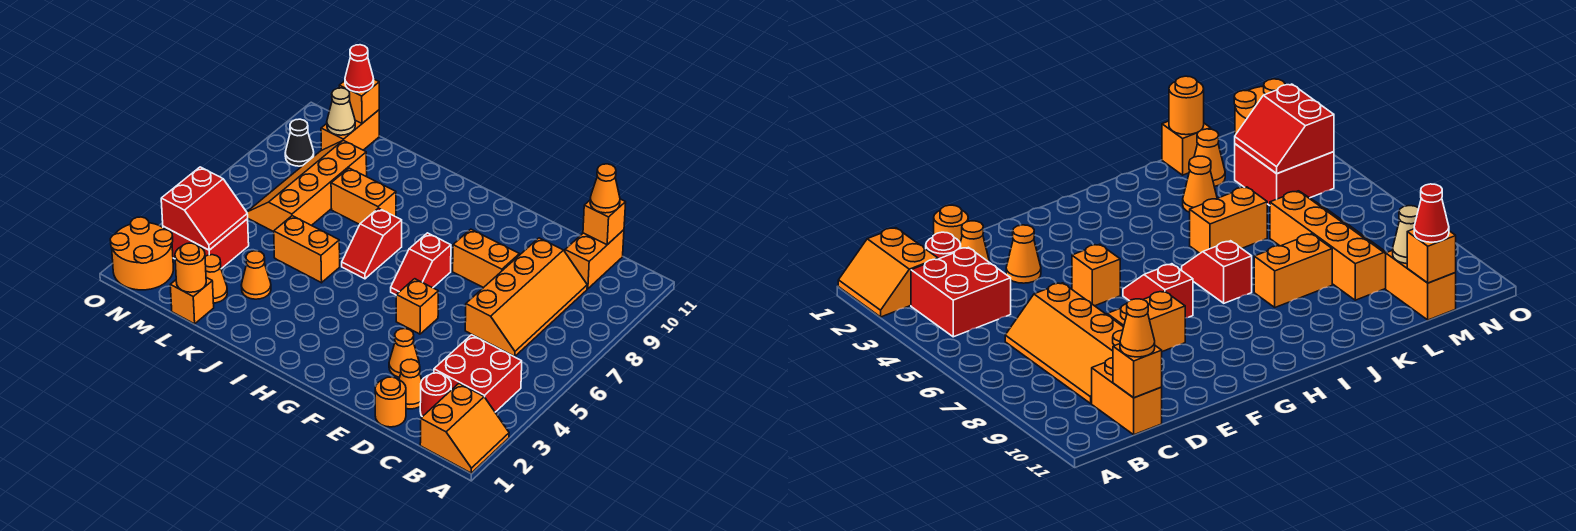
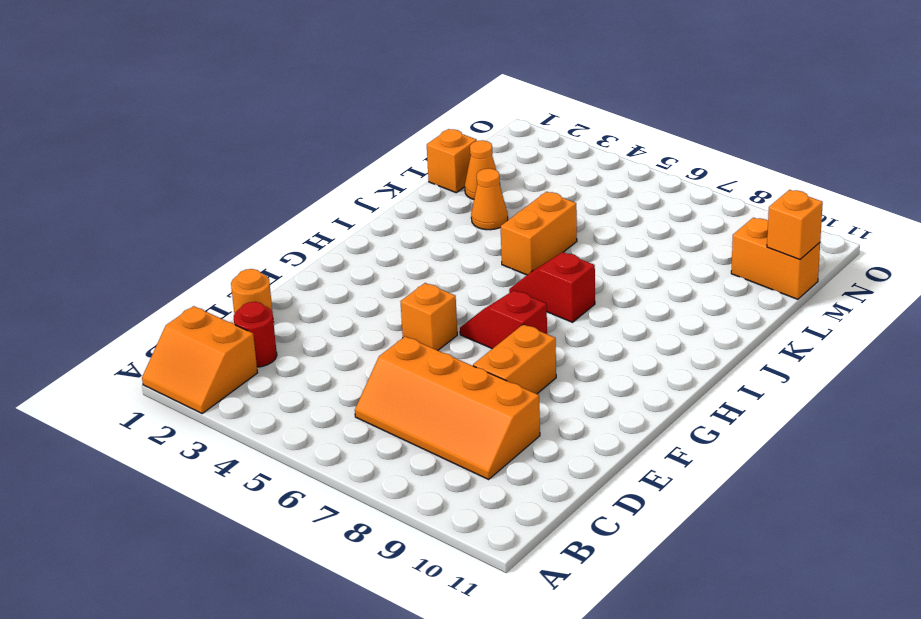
none -> red 2x2 brick [434,335,522,412]
none -> orange 1x2 brick [565,230,624,289]
none -> orange 1x1 cone [399,359,422,409]

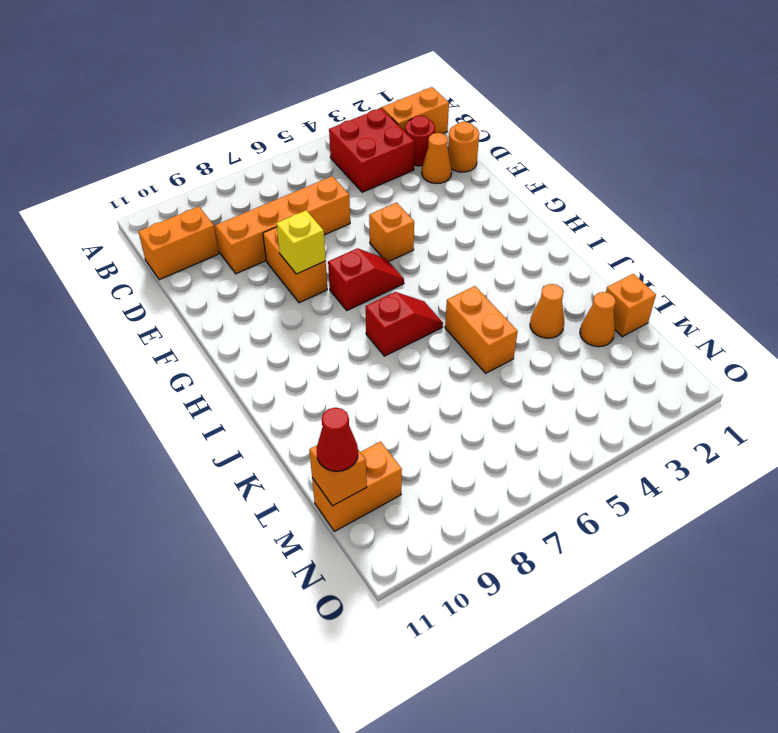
yellow 1x1 brick [276,210,326,274] -> none
none -> orange 1x1 cone [389,329,419,377]
none -> orange 1x2 brick [331,168,396,224]
none -> orange 2x4 slope [247,140,367,232]

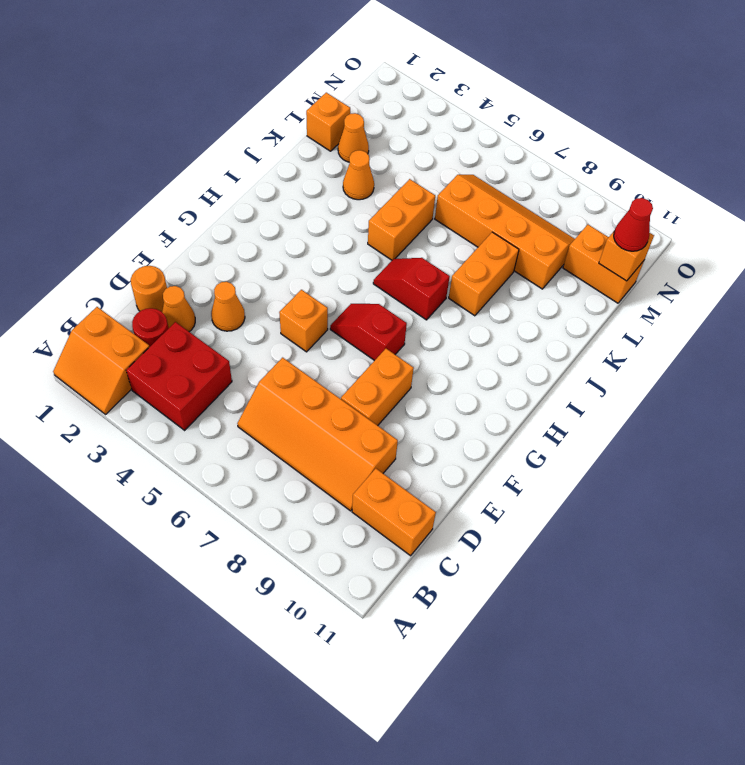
none -> red 2x2 brick [163,219,249,269]
none -> orange 2x2 round brick [110,217,173,290]
none -> black 1x1 cone [285,119,314,166]

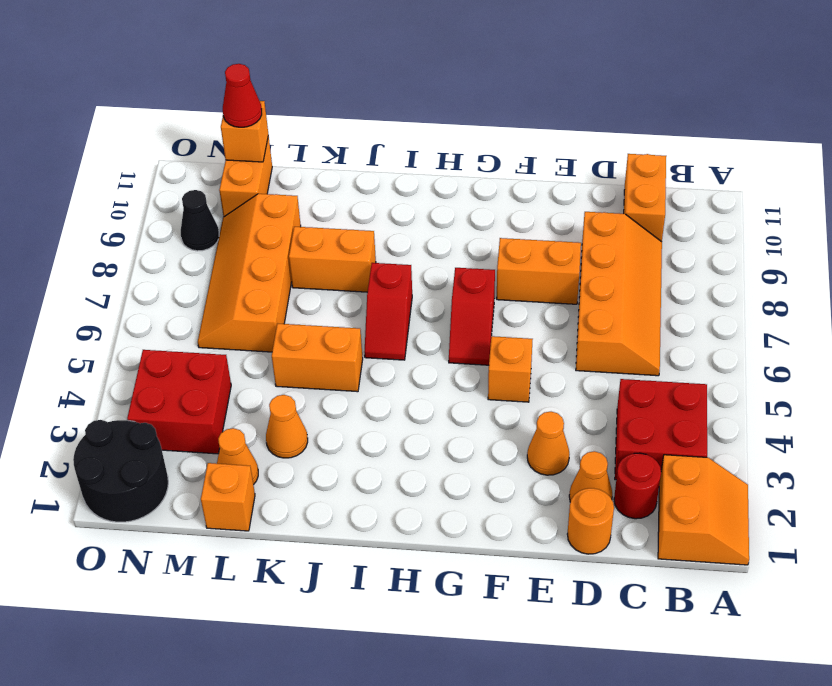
black 2x2 round brick [73,420,168,522] -> orange 2x2 round brick [110,217,173,290]
none -> orange 1x1 brick [583,199,626,245]
none -> orange 1x1 round brick [175,243,206,292]
none -> red 2x2 slope [161,167,248,250]

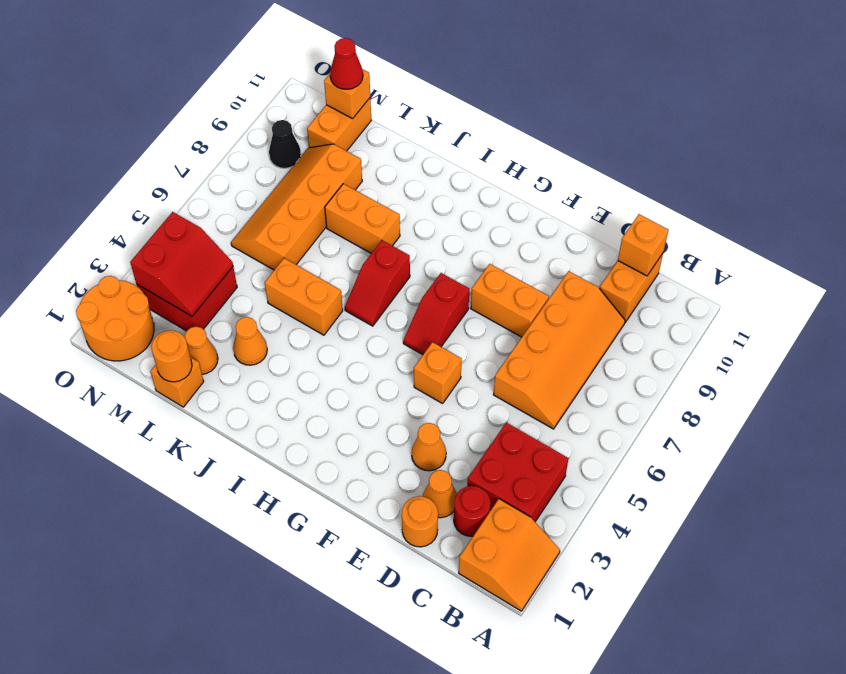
none -> tan 1x1 cone [327,88,355,135]
none -> orange 1x1 cone [590,164,620,213]

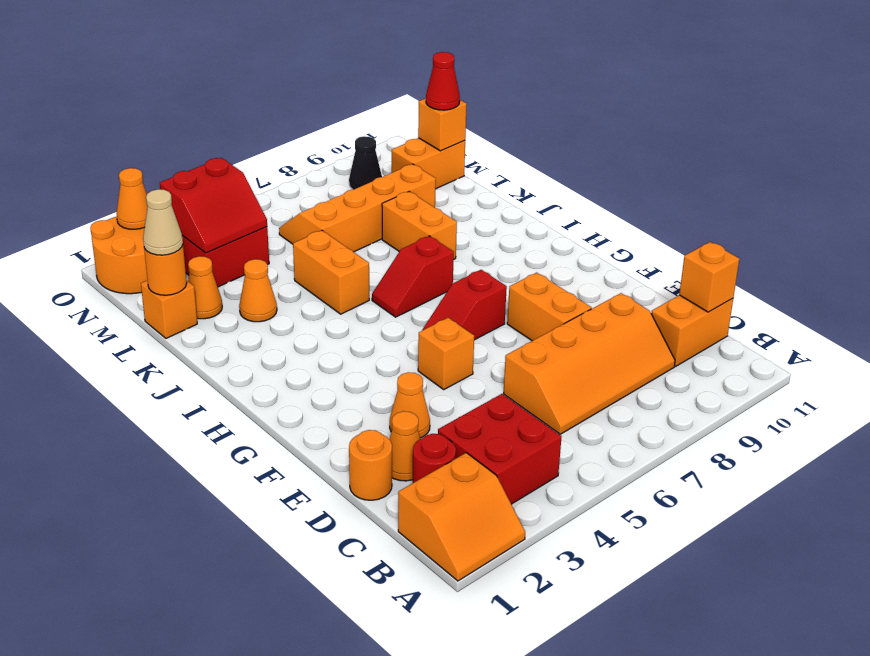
tan 1x1 cone [143,189,183,255] -> tan 1x1 cone moved to [327,88,355,135]
orange 1x1 cone [117,168,148,229] -> orange 1x1 cone moved to [590,164,620,213]

